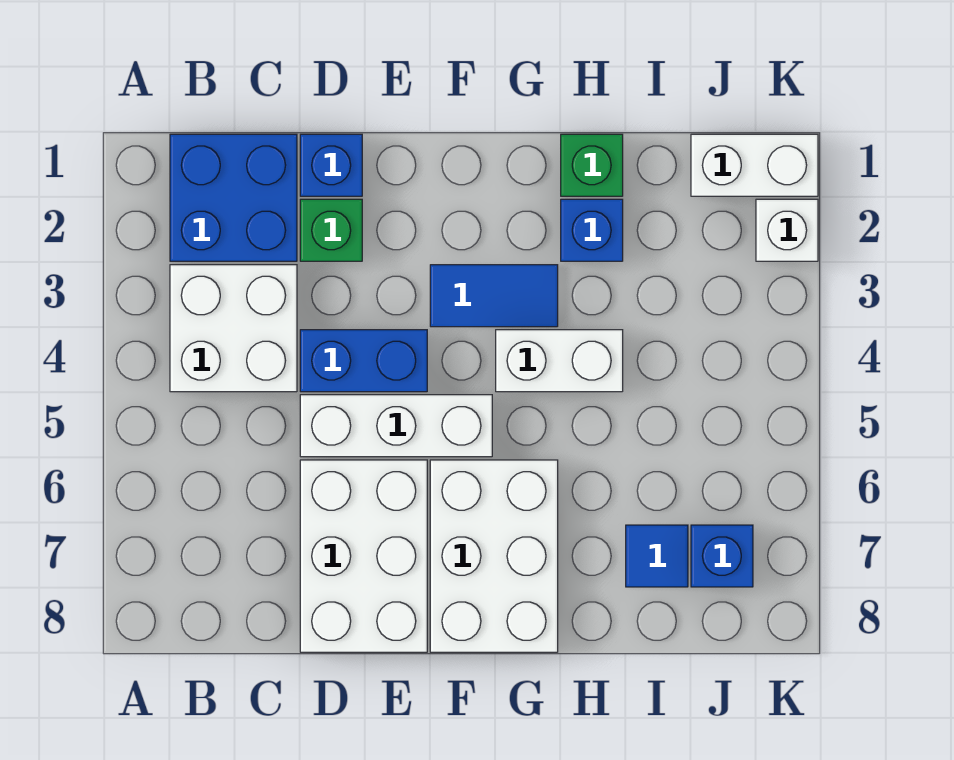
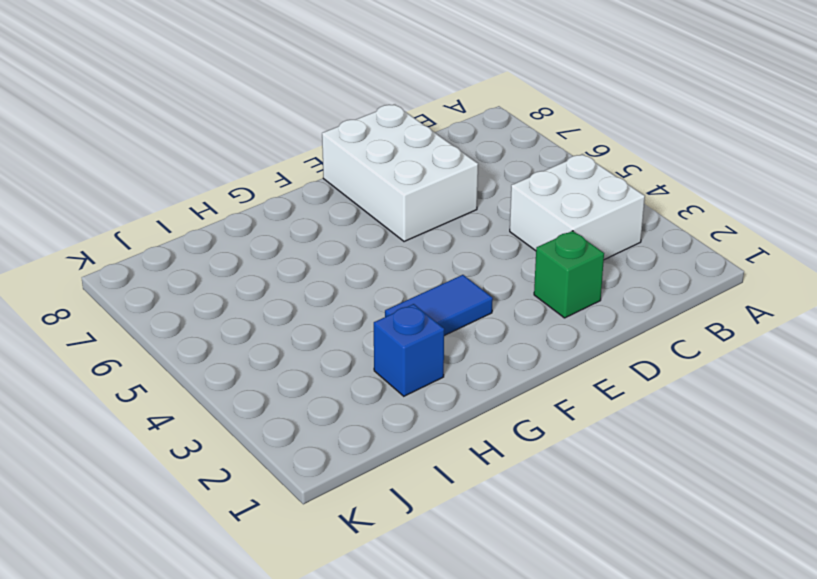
none -> blue 2x2 brick [170,134,297,261]
none -> blue 1x1 brick [300,134,362,196]
none -> blue 1x2 brick [300,330,427,392]

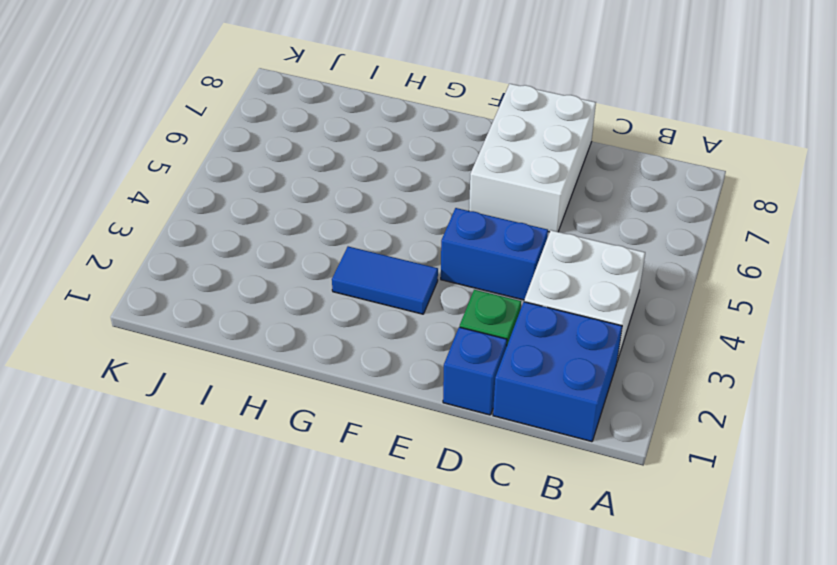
none -> white 1x3 brick [300,395,492,457]
none -> white 2x3 brick [430,460,558,652]
none -> white 1x2 brick [496,330,623,392]

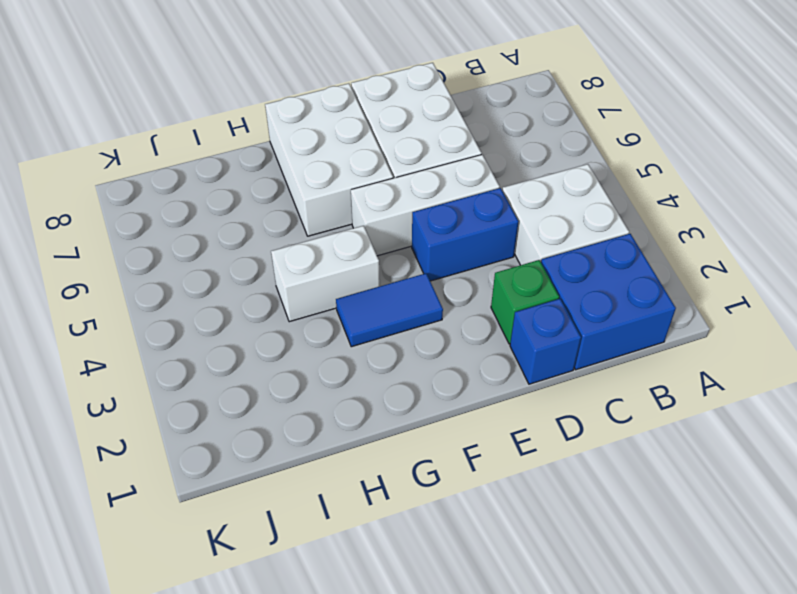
none -> green 1x1 brick [561,134,623,196]
none -> blue 1x1 brick [561,199,623,261]
none -> blue 1x1 tile [626,525,688,587]

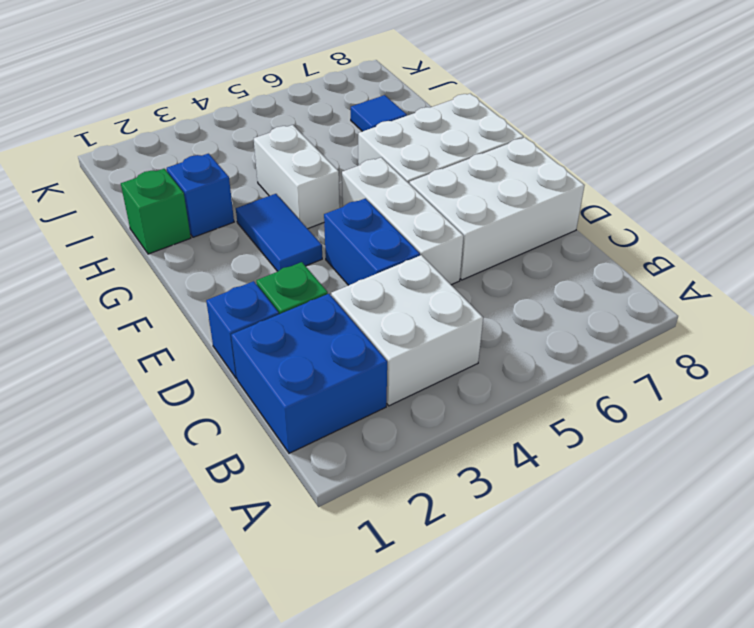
none -> white 1x2 brick [691,134,818,196]
none -> blue 1x1 brick [691,525,753,587]
none -> white 1x1 brick [756,199,818,261]

